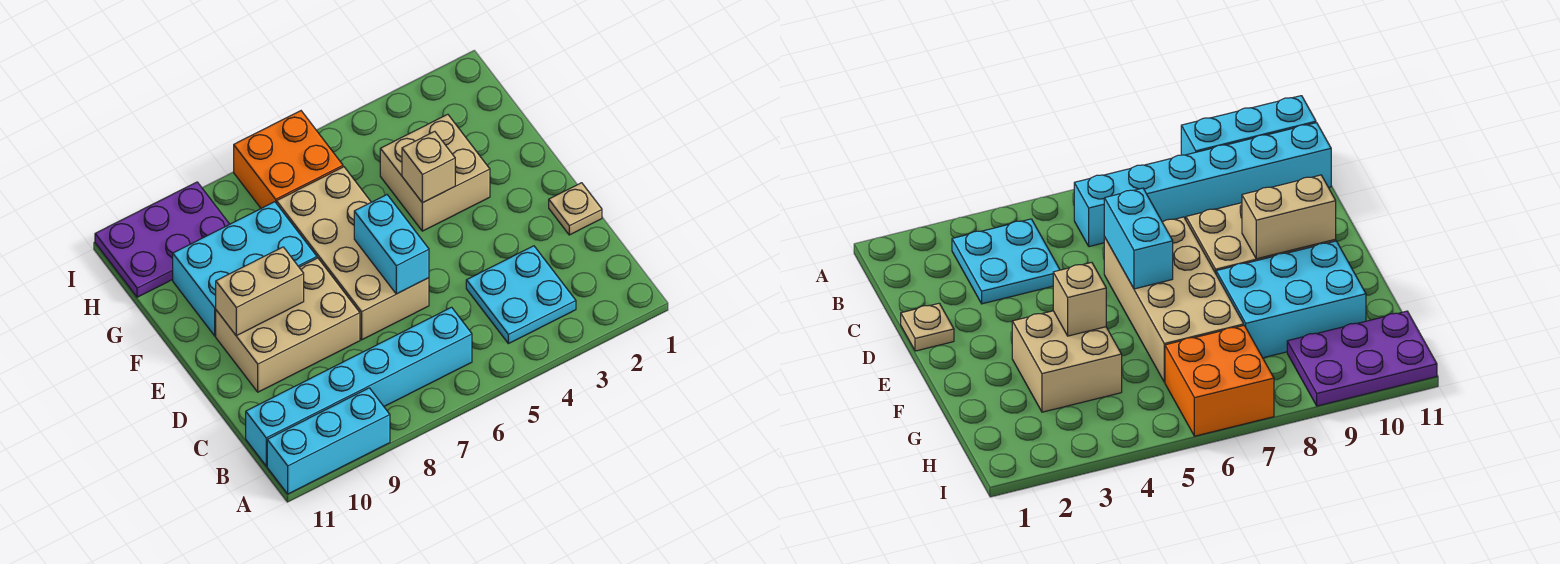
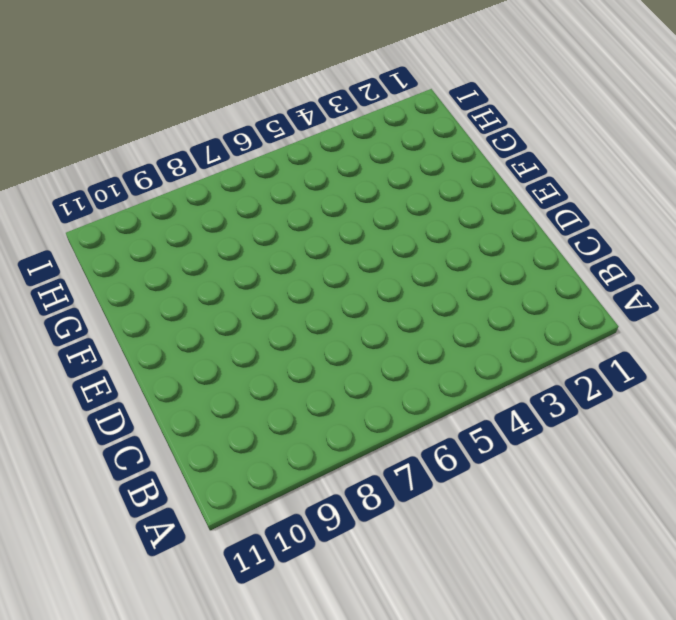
none -> cyan 1x3 brick [267,388,390,494]
none -> cyan 2x2 plate [466,246,576,344]
none -> cyan 1x6 brick [246,307,472,466]

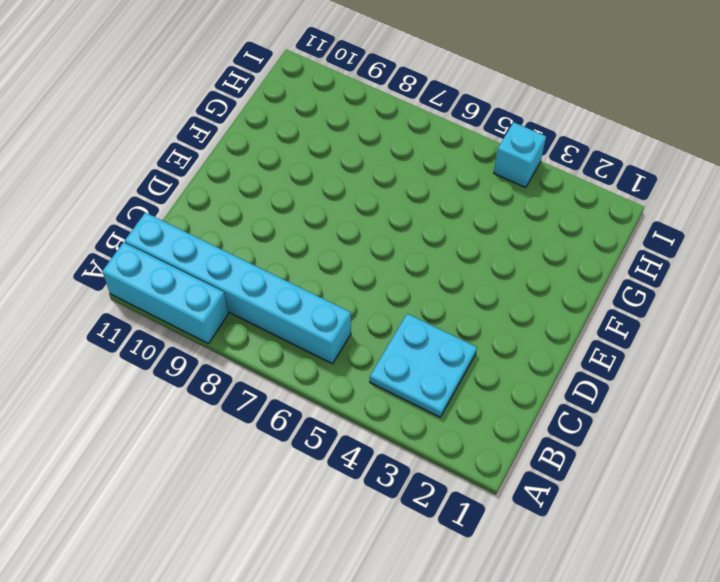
cyan 1x1 brick [494,122,546,188] -> none
none -> tan 1x1 plate [549,183,602,235]
none -> tan 2x4 brick [277,167,429,340]
none -> tan 2x3 brick [216,258,360,392]

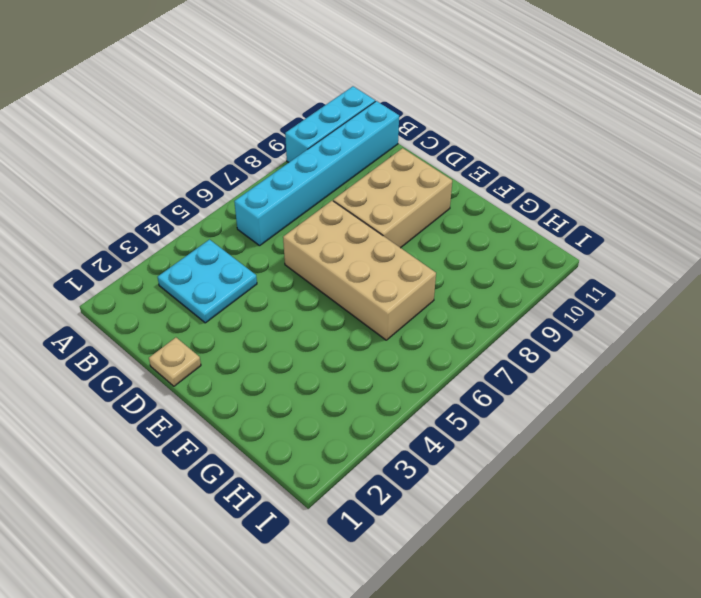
none -> tan 2x2 brick [380,114,490,231]
none -> cyan 2x3 brick [173,202,317,336]
none -> orange 2x2 brick [234,111,343,208]

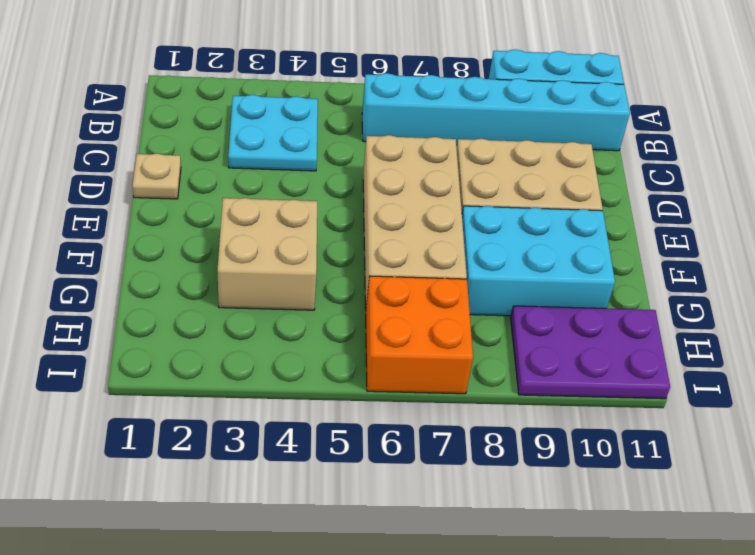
none -> cyan 1x2 brick [354,195,429,294]
none -> tan 1x2 brick [216,247,304,336]
none -> tan 1x1 brick [402,131,455,203]

